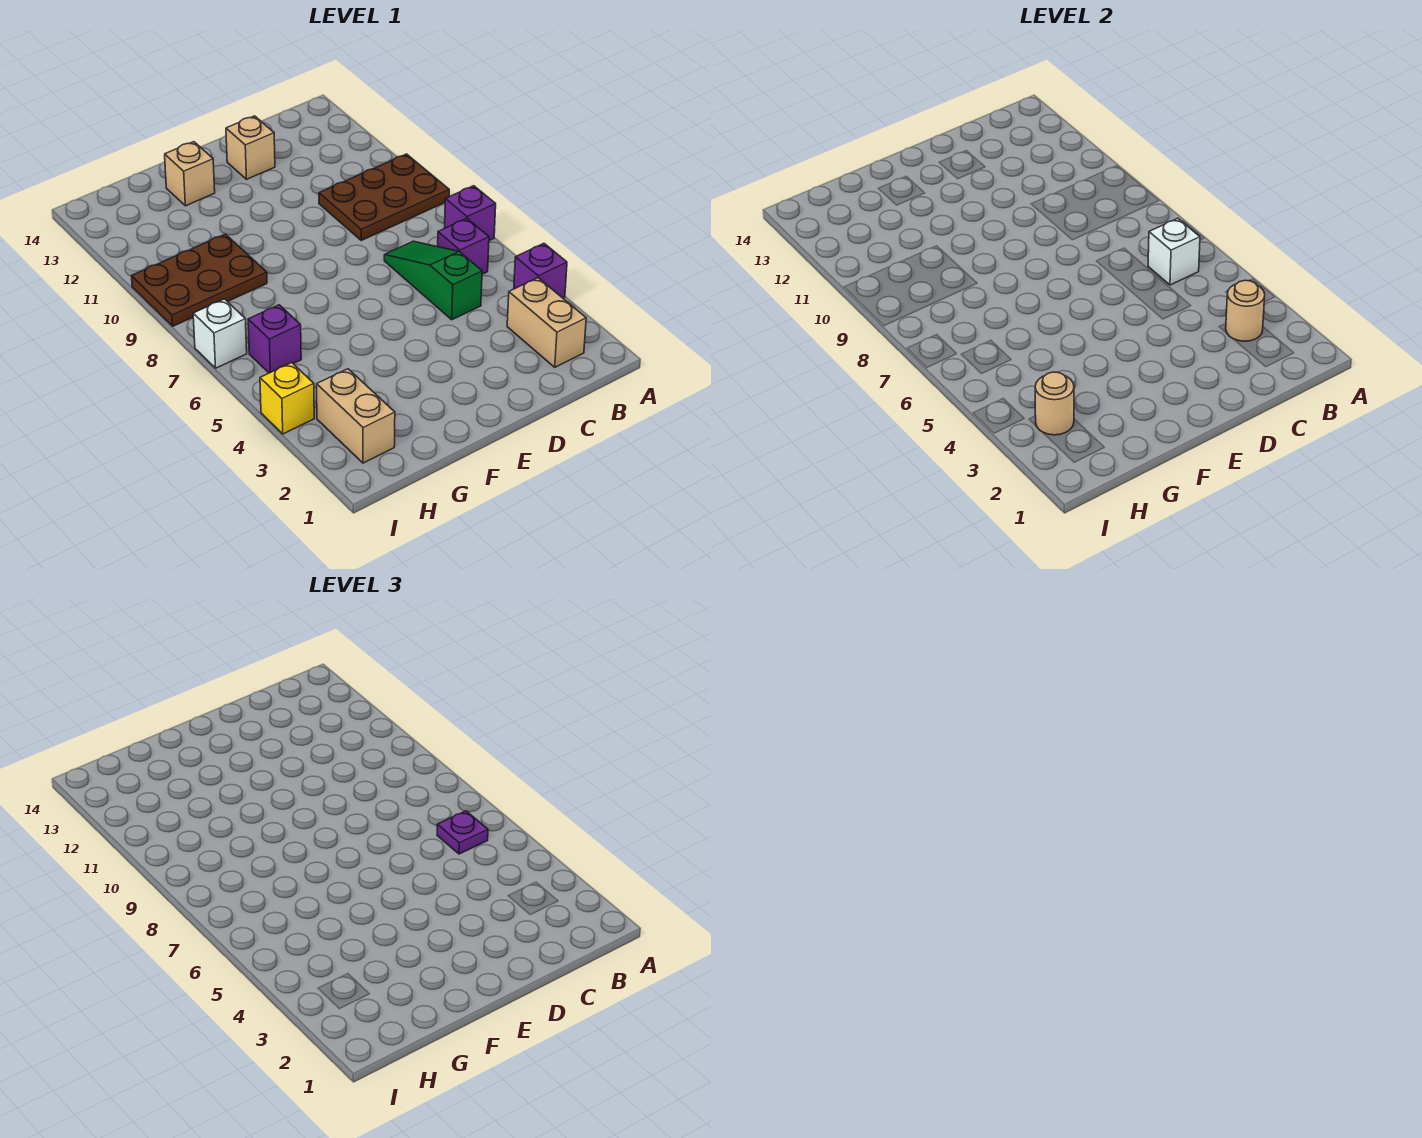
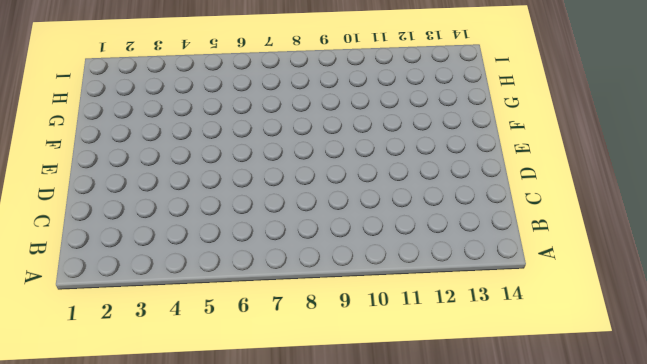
none -> purple 1x1 brick [514,243,567,298]
none -> purple 1x1 brick [445,186,496,241]
none -> brown 2x3 plate [319,154,449,240]

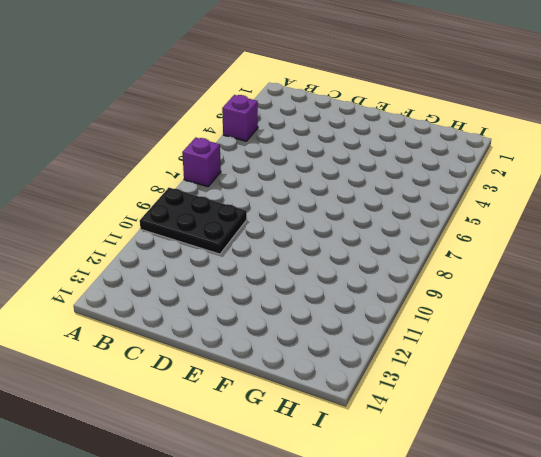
black 2x3 plate [140,188,247,254] -> brown 2x3 plate [319,154,449,240]
none -> tan 1x2 brick [507,278,586,367]
none -> purple 1x1 brick [438,218,489,274]
none -> green 1x3 slope [384,241,482,320]

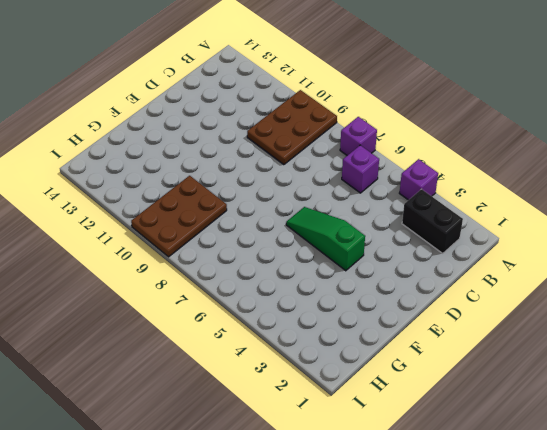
black 1x2 brick [402,189,463,254] -> tan 1x2 brick [507,278,586,367]
green 1x3 slope [286,207,365,271] -> green 1x3 slope moved to [384,241,482,320]
none -> tan 1x1 brick [226,116,275,179]
none -> tan 1x1 brick [165,142,215,206]
none -> tan 1x2 brick [317,369,395,463]

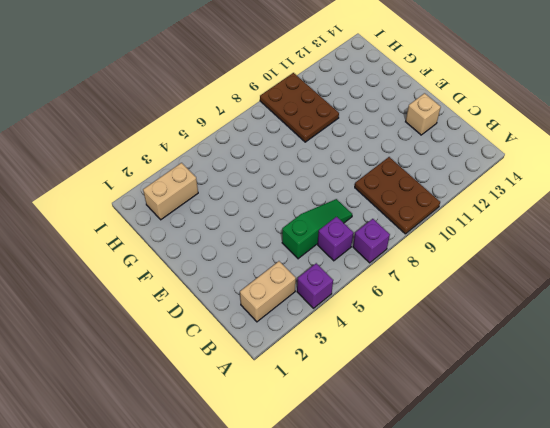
none -> tan 1x1 brick [165,142,215,206]
none -> purple 1x1 brick [248,305,301,373]
none -> yellow 1x1 brick [260,363,314,434]

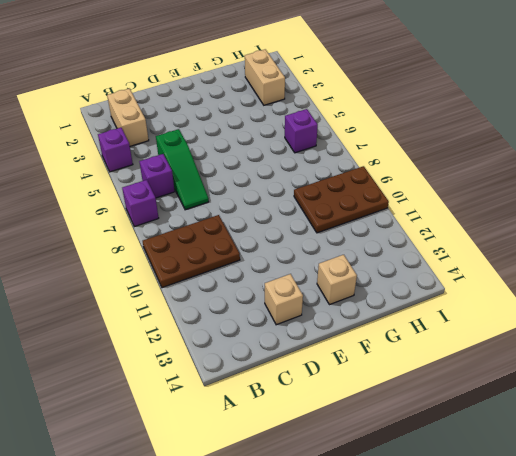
none -> yellow 1x1 brick [260,363,314,434]
none -> white 1x1 brick [193,299,247,368]
none -> tan 1x1 round brick [1226,280,1265,341]

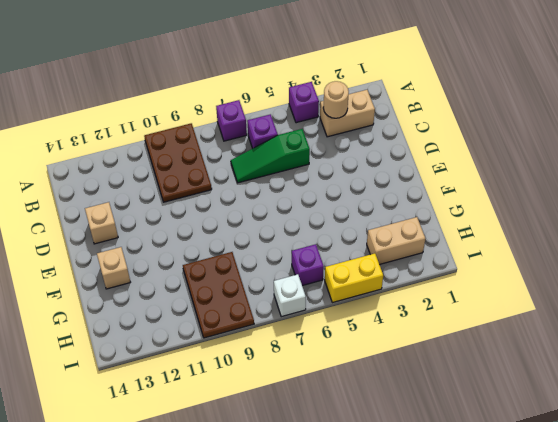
yellow 1x2 brick [325,253,383,303] -> yellow 1x1 brick [260,363,314,434]
none -> white 1x1 brick [1148,218,1200,285]
none -> tan 1x1 round brick [1035,372,1074,435]
none -> purple 1x1 plate [437,811,488,854]

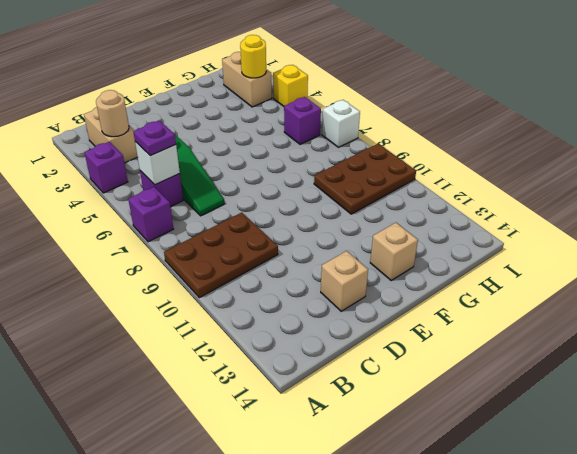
yellow 1x1 round brick [240,35,266,78] -> tan 1x1 round brick [1035,372,1074,435]

